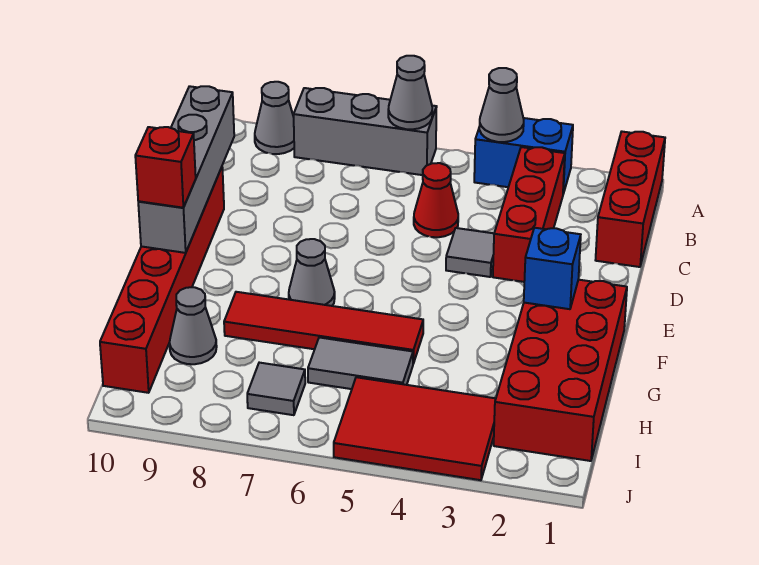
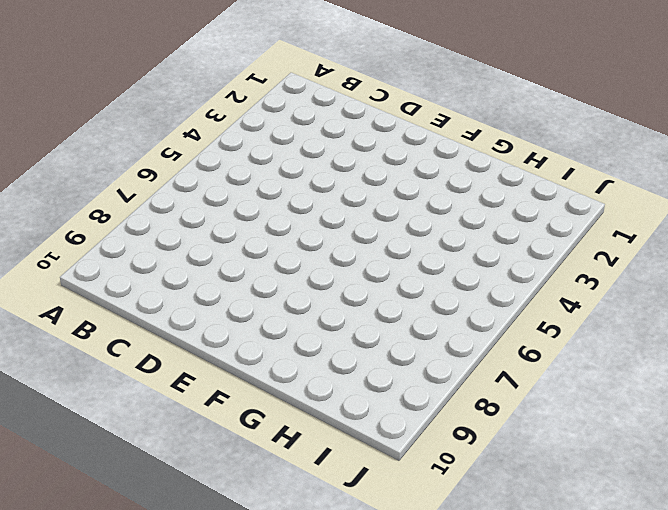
none -> red 1x3 brick [596,132,665,267]
none -> blue 1x2 brick [474,118,573,194]
none -> grey 1x3 brick [294,88,437,175]

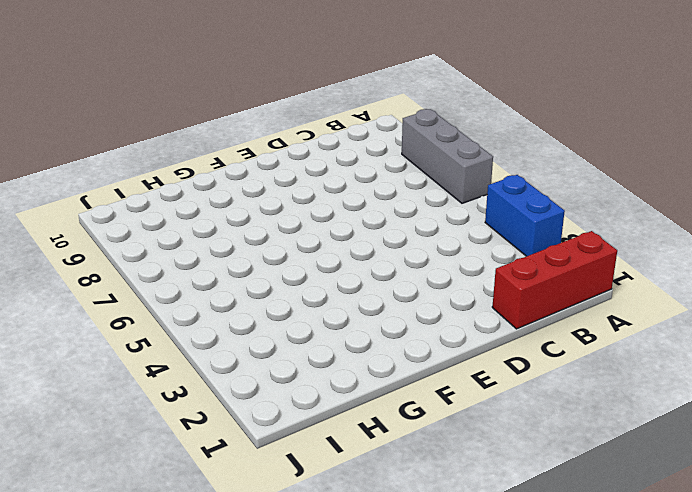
none -> grey 1x1 cone [255,82,294,154]
none -> red 1x3 brick [493,147,565,282]
none -> red 1x1 cone [414,163,458,237]

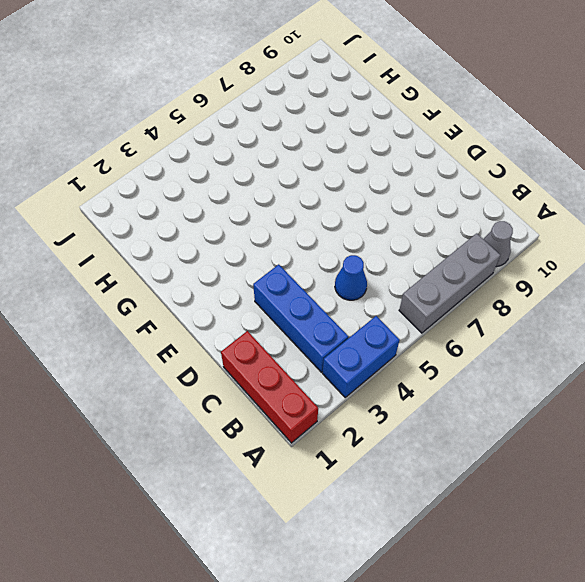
blue 1x3 brick [253,264,348,372] -> red 1x3 brick [493,147,565,282]
blue 1x1 cone [335,255,367,300] -> red 1x1 cone [414,163,458,237]
none -> grey 1x1 tile [446,228,494,277]
none -> red 1x6 brick [100,167,224,393]
none -> red 2x4 brick [494,280,627,461]

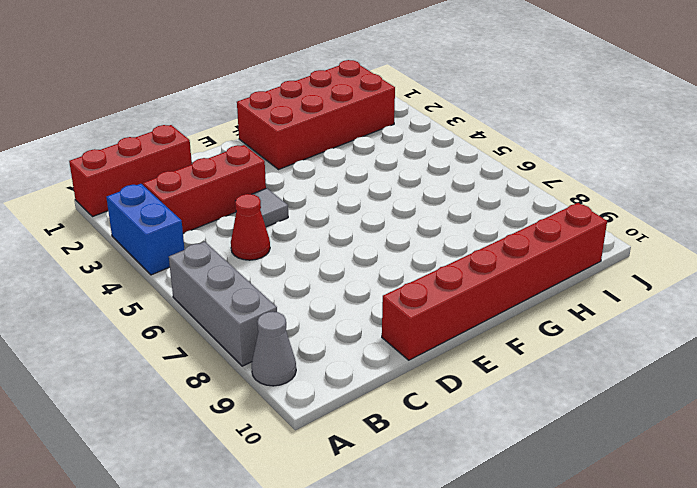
none -> grey 1x1 cone [289,239,335,306]
none -> red 1x4 tile [224,292,423,364]
none -> grey 1x2 tile [308,337,413,389]

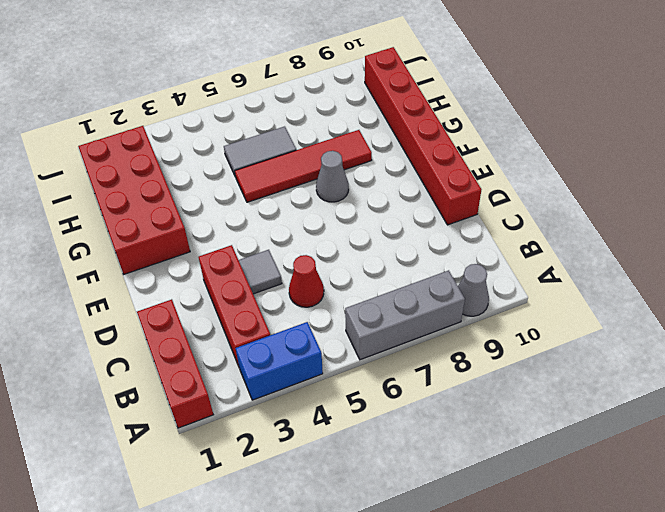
none -> grey 1x1 cone [169,287,217,364]
none -> red 2x3 tile [334,377,496,480]
none -> grey 1x1 tile [247,363,305,415]

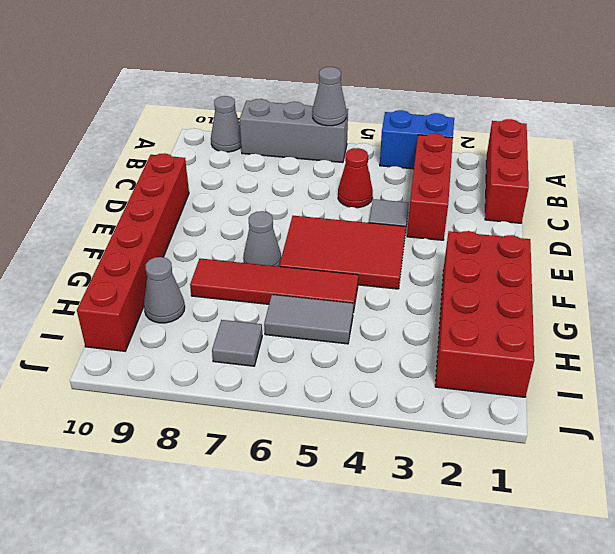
red 2x3 tile [279,216,406,289] -> red 2x3 tile moved to [334,377,496,480]
none -> grey 1x1 cone [479,68,524,142]
none -> grey 1x4 brick [138,86,234,253]
none -> blue 1x1 brick [524,228,581,309]

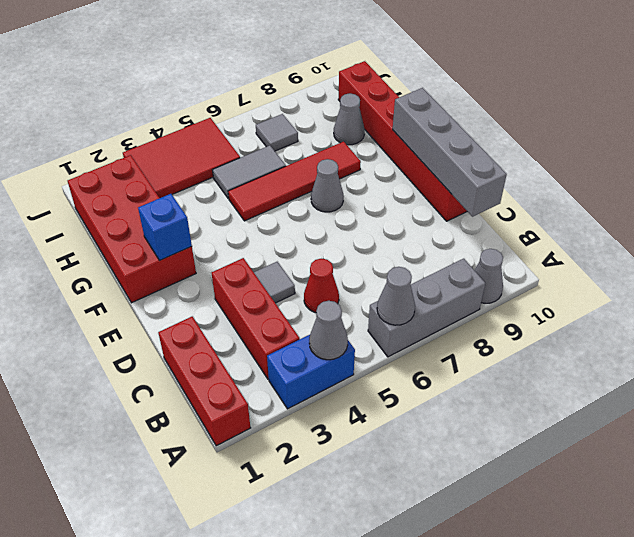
none -> red 1x1 brick [135,127,196,208]

